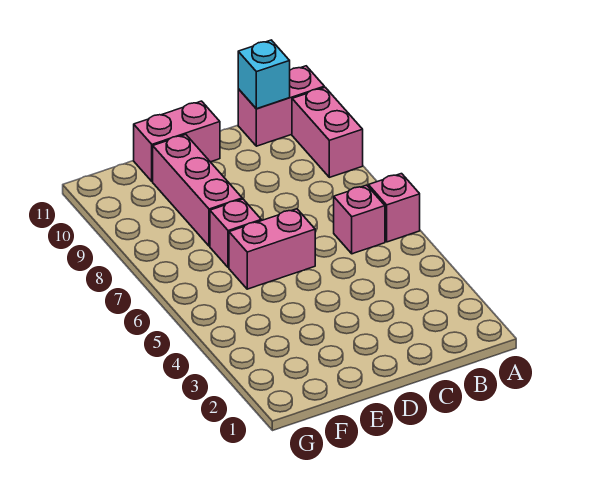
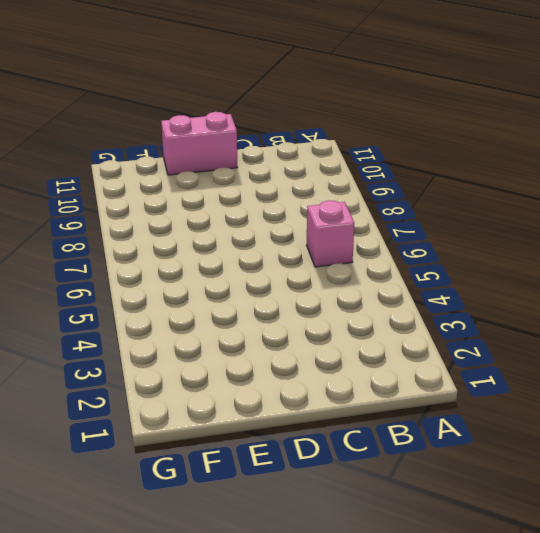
none -> pink 1x1 brick [368,174,420,242]
none -> pink 1x2 brick [292,87,363,177]

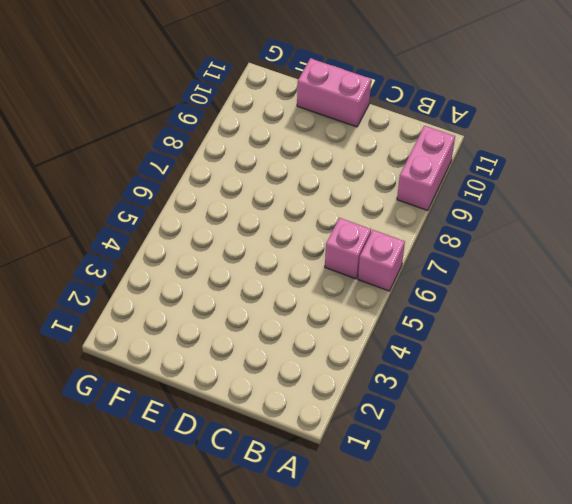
none -> pink 1x2 brick [238,66,324,146]
none -> pink 1x2 brick [229,209,315,289]

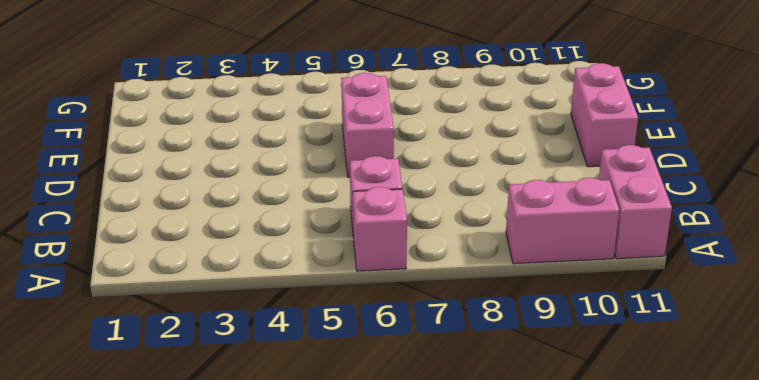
none -> pink 1x1 brick [210,199,261,268]
none -> pink 1x3 brick [153,135,242,246]

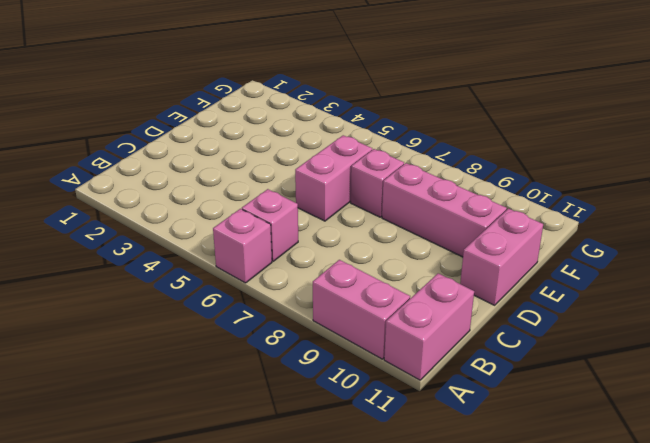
none -> cyan 1x1 brick [238,40,290,109]

